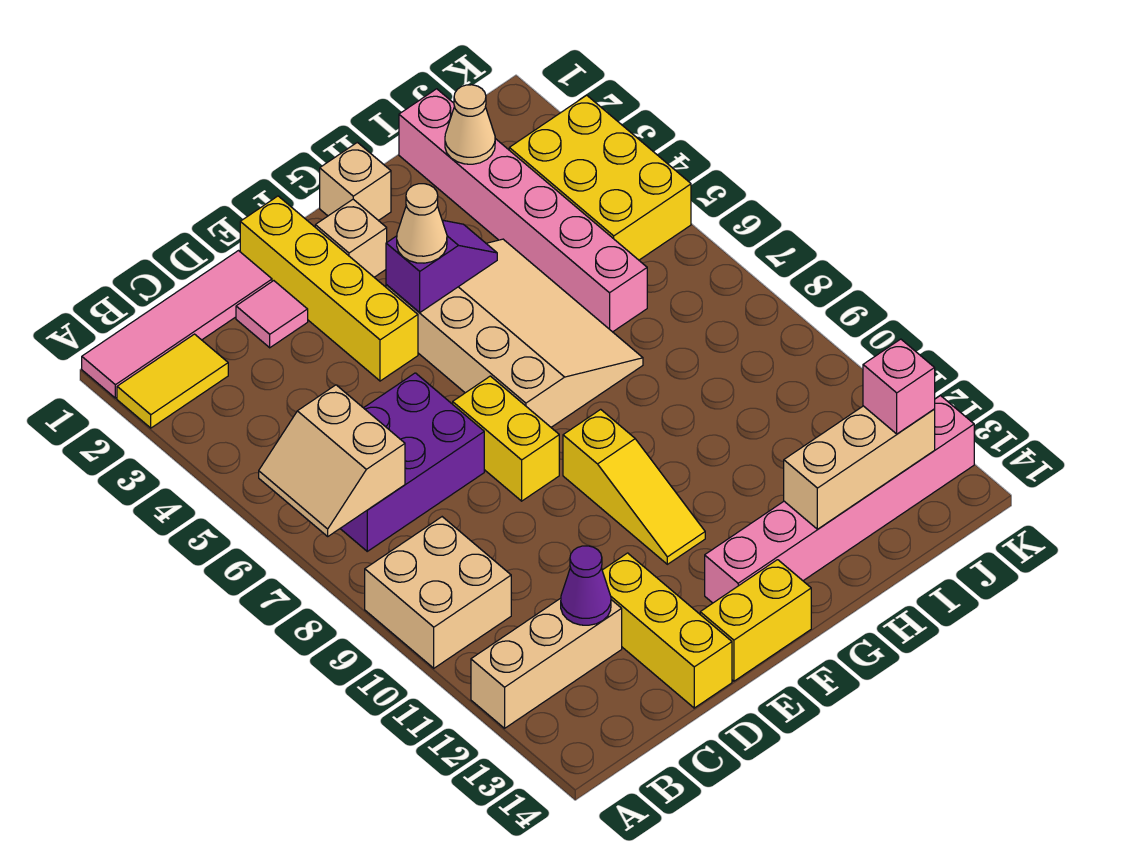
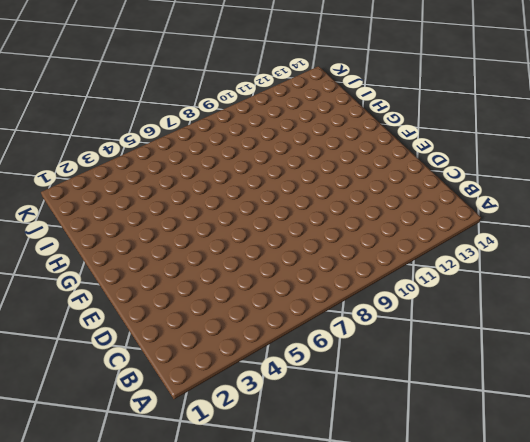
none -> pink 1x4 tile [82,251,272,398]
none -> yellow 1x2 tile [117,334,228,428]
none -> tan 2x2 brick [365,517,511,668]

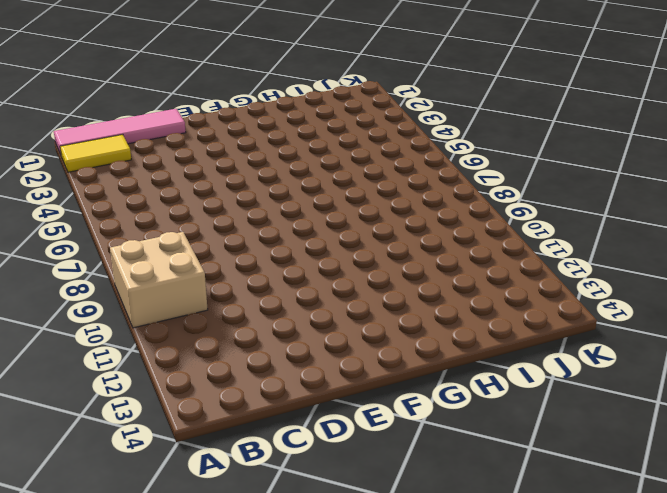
none -> tan 1x3 brick [471,598,622,728]
none -> purple 2x3 brick [340,373,484,551]
none -> pink 1x1 tile [236,281,308,348]

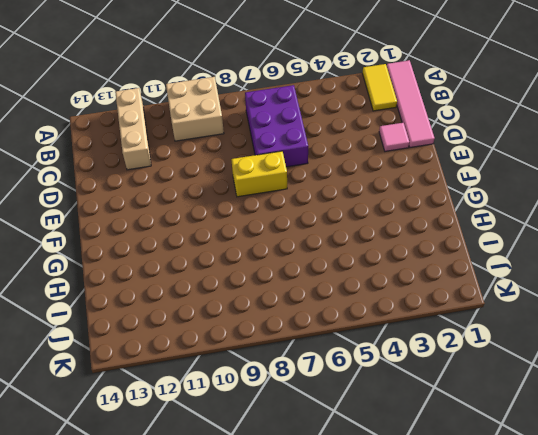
none -> yellow 1x3 brick [602,553,732,708]
none -> yellow 1x4 brick [240,196,418,381]
none -> yellow 1x2 brick [700,560,811,681]

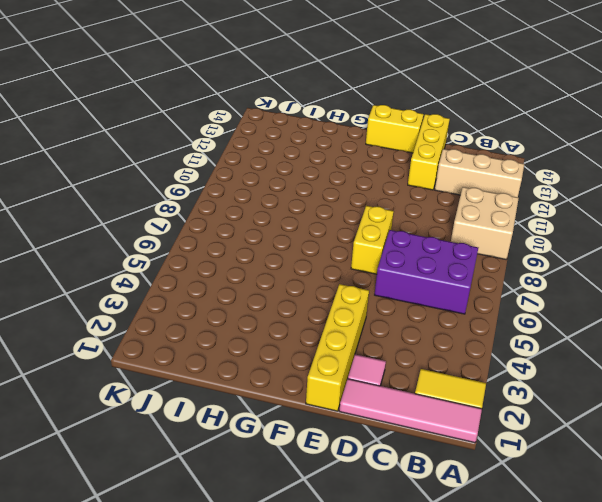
none -> tan 1x1 brick [315,199,387,277]
none -> tan 3x4 slope [386,239,643,427]
none -> yellow 1x3 slope [563,409,705,564]

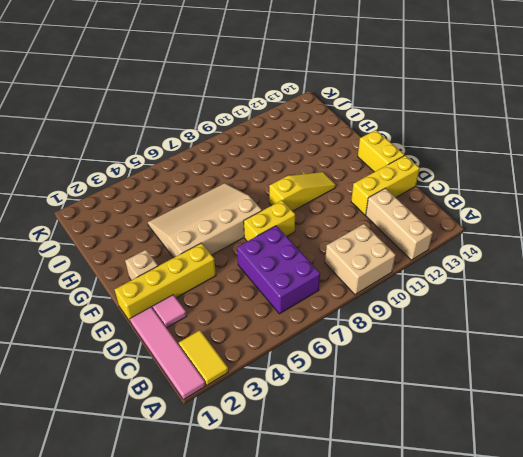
none -> pink 1x6 brick [705,396,974,603]
none -> tan 1x1 brick [320,142,391,221]
none -> pink 1x6 brick [399,89,647,332]

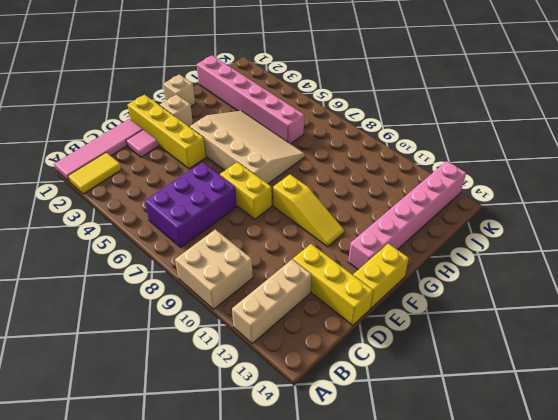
none -> yellow 2x3 brick [509,95,691,260]
none -> tan 2x2 slope [259,385,405,536]
none -> purple 1x1 cone [561,546,611,625]

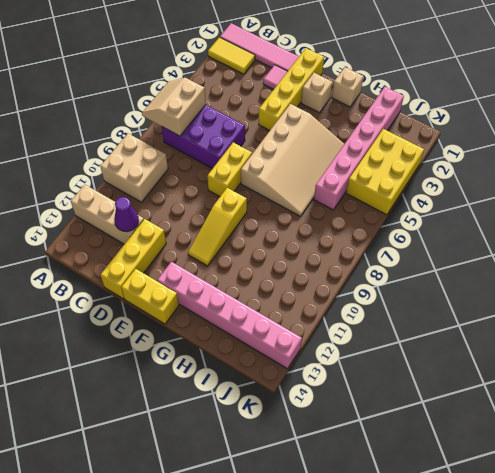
none -> purple 1x2 slope [386,220,497,313]
none -> tan 1x3 brick [784,406,935,529]
none -> tan 1x1 cone [445,85,495,164]

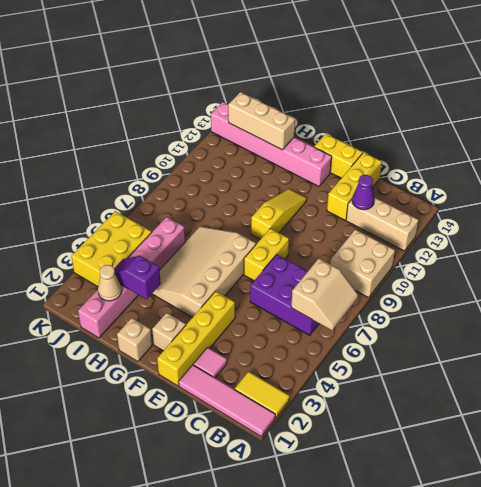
purple 1x2 slope [114,256,161,299] -> purple 1x2 slope moved to [386,220,497,313]
none -> tan 1x1 cone [397,184,447,263]
none -> pink 1x1 brick [863,339,935,434]

